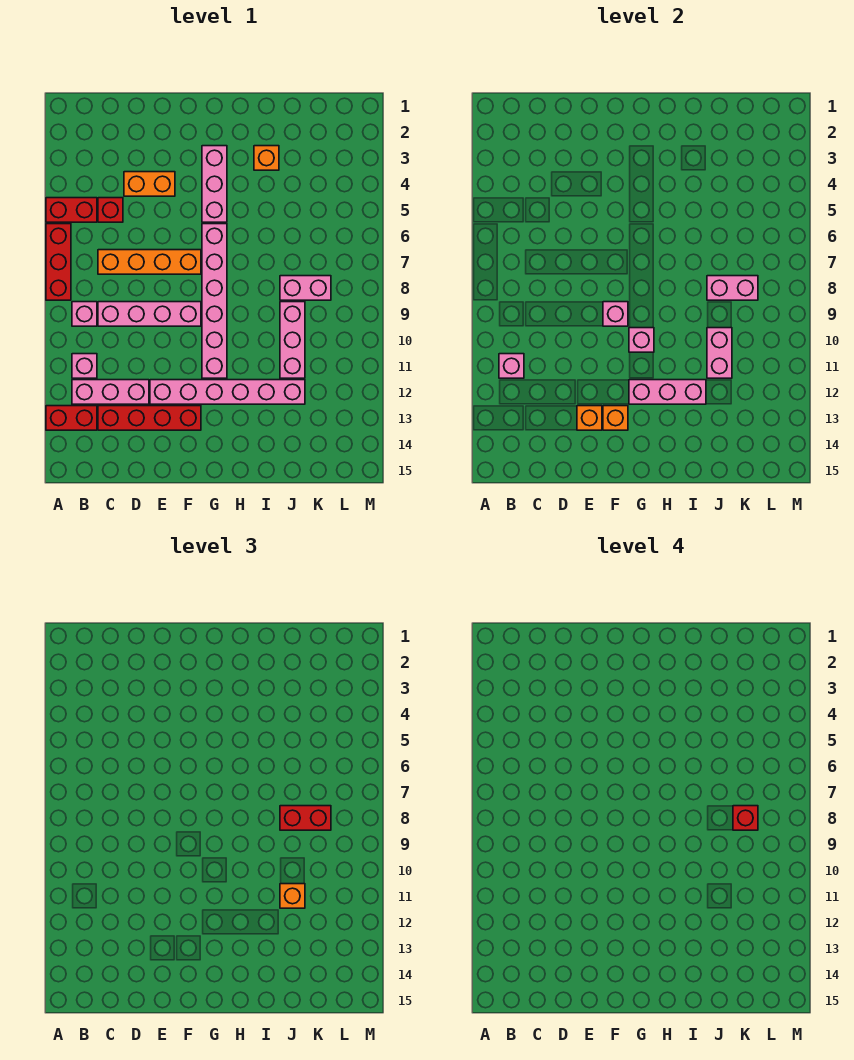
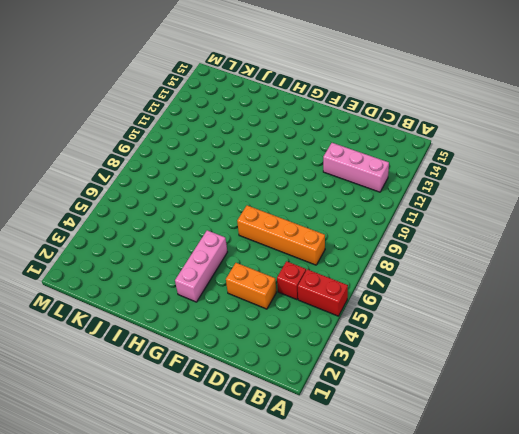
none -> red 1x3 brick [46,224,71,300]
none -> red 1x2 brick [46,406,97,430]
none -> pink 1x1 brick [72,302,97,326]

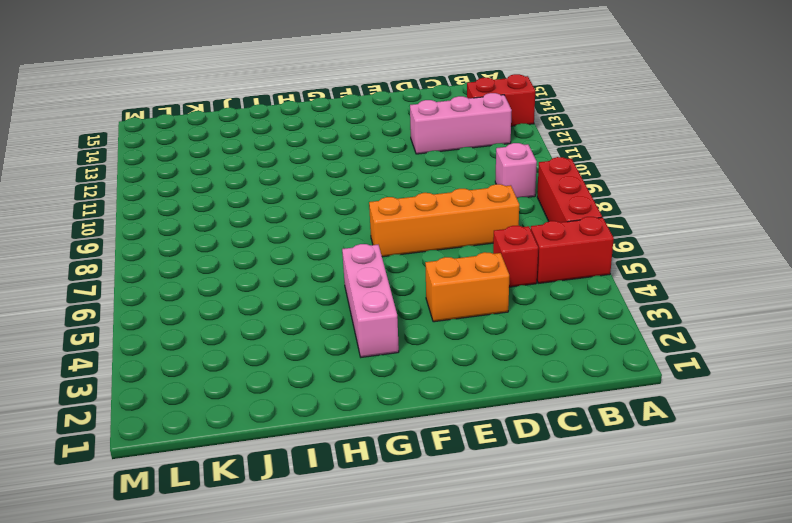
none -> pink 1x1 brick [72,354,97,378]
none -> pink 1x4 brick [98,302,201,326]
none -> red 1x4 brick [98,406,201,430]

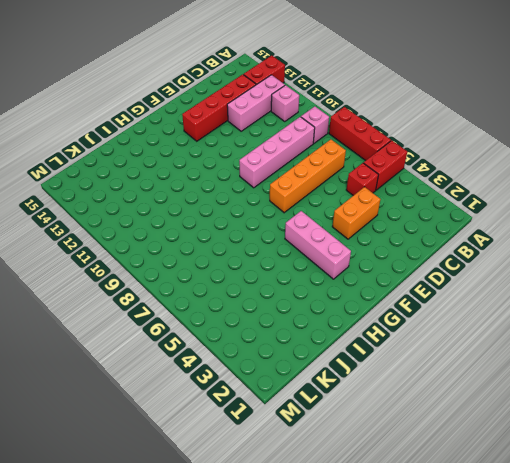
none -> pink 1x6 brick [150,380,305,404]
none -> pink 1x6 brick [202,224,227,378]
none -> orange 1x1 brick [254,146,279,170]

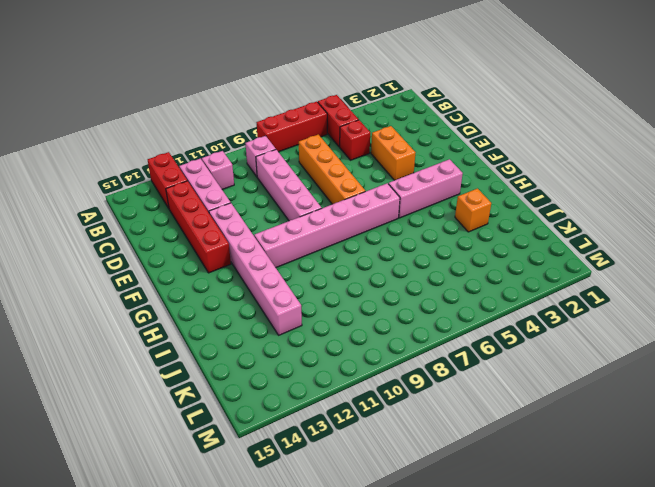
none -> pink 1x2 brick [280,276,331,300]
none -> pink 1x3 brick [280,302,305,378]
none -> pink 1x1 brick [499,354,524,378]

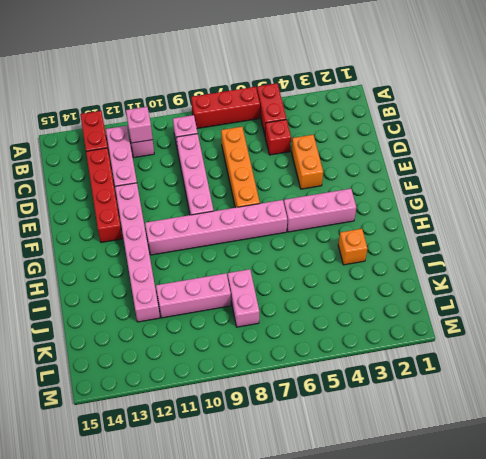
none -> orange 1x1 brick [577,406,602,430]
none -> pink 1x1 brick [603,302,628,326]
none -> orange 1x1 brick [603,406,628,430]

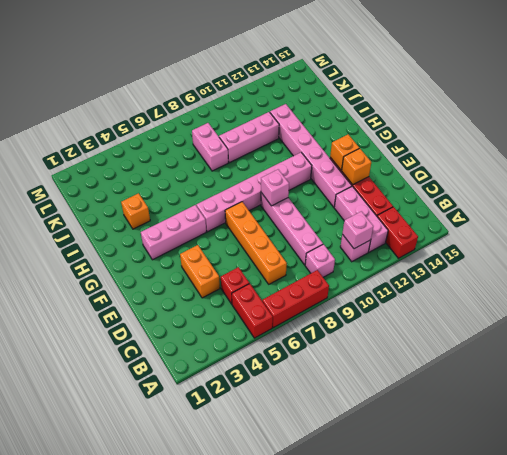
none -> pink 1x1 brick [629,328,654,352]
none -> pink 1x3 brick [629,380,706,404]
none -> pink 1x2 brick [707,276,758,300]

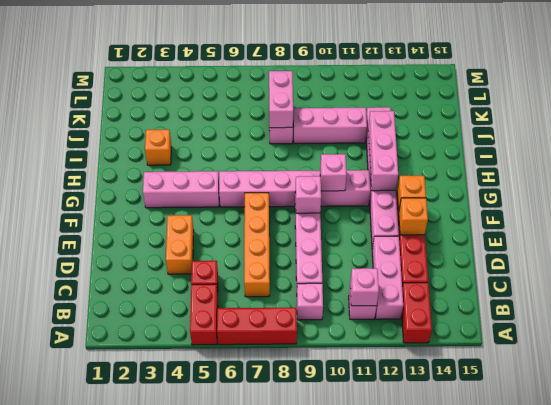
none -> pink 1x2 brick [707,328,732,378]
none -> red 1x2 brick [280,806,331,830]
none -> orange 1x1 brick [280,884,305,908]

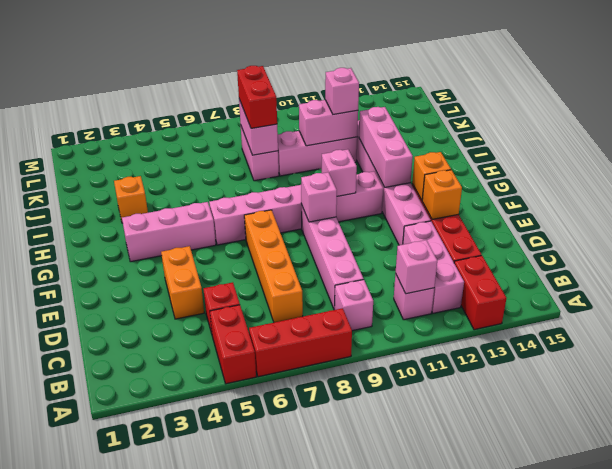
pink 1x1 brick [325,68,359,114] -> orange 1x1 brick [280,884,305,908]
none -> red 1x1 brick [733,806,758,830]

